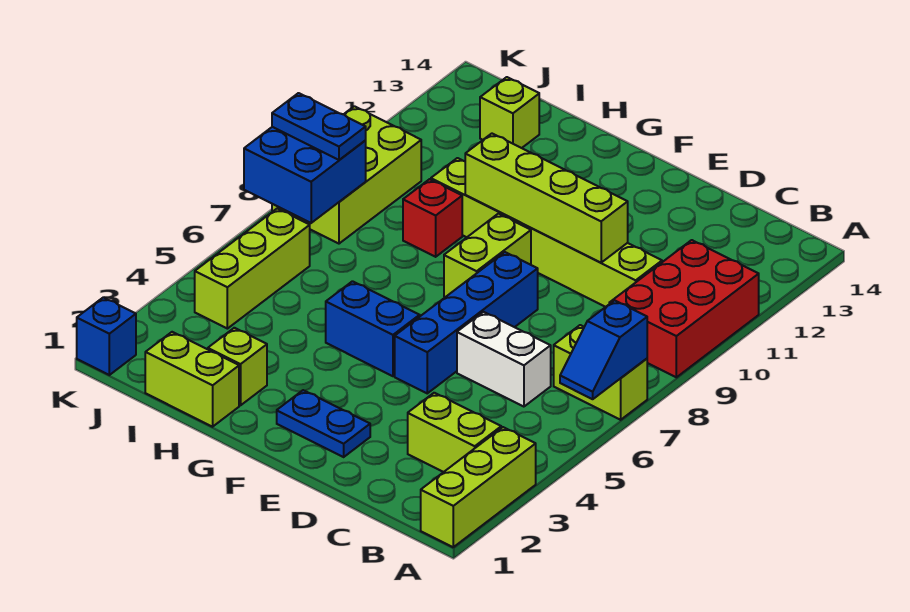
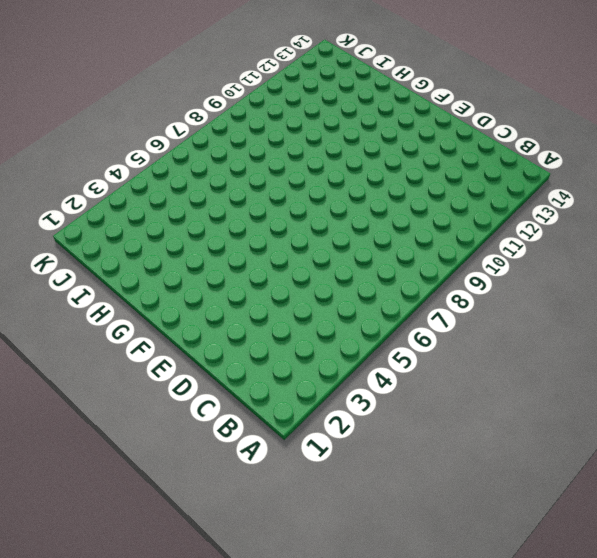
none -> lime 1x3 brick [421,427,536,547]
none -> lime 1x2 brick [554,325,647,420]
none -> red 2x3 brick [609,240,759,377]

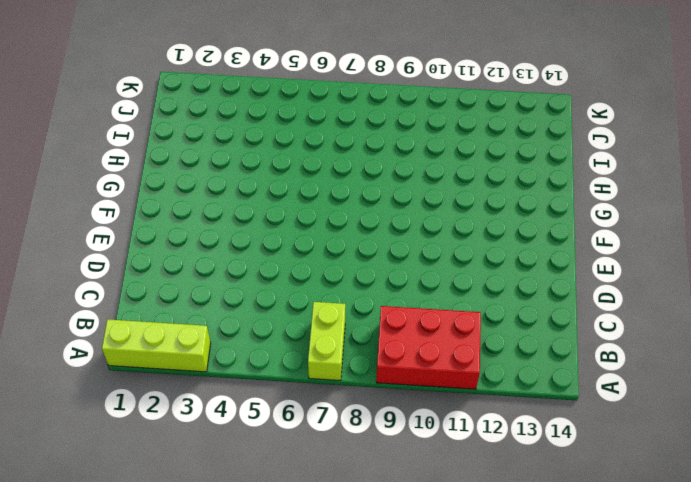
none -> lime 1x2 brick [408,393,501,472]
none -> white 1x2 brick [457,312,551,407]
none -> lime 1x6 brick [431,158,662,307]

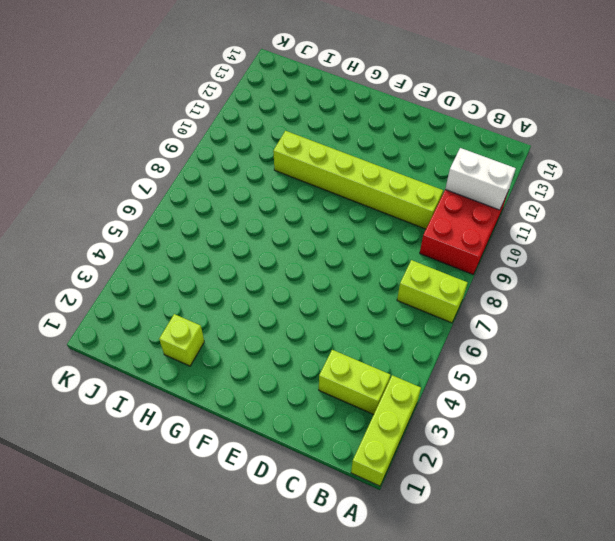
white 1x2 brick [445,148,516,210] -> white 1x2 brick moved to [457,312,551,407]
none -> blue 1x2 plate [277,390,370,457]
none -> blue 1x4 brick [395,252,538,393]
none -> blue 1x2 brick [326,281,420,376]

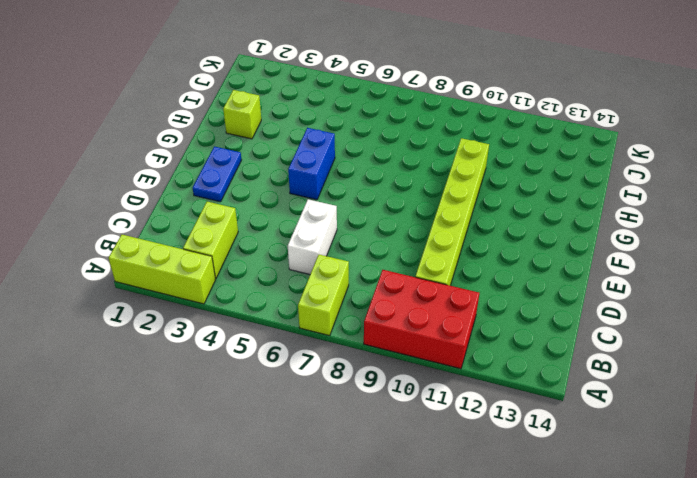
none -> blue 1x4 brick [395,252,538,393]
none -> lime 1x2 brick [444,214,531,297]
none -> lime 1x2 brick [145,332,239,427]

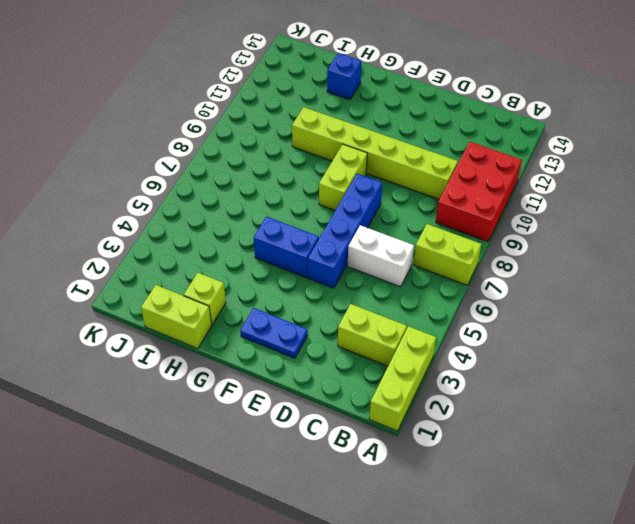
blue 1x1 brick [327,53,361,100] -> blue 1x1 brick moved to [77,297,136,375]
none -> red 1x1 brick [403,179,462,257]
none -> lime 1x1 brick [480,77,539,148]
none -> lime 1x3 brick [195,209,310,329]

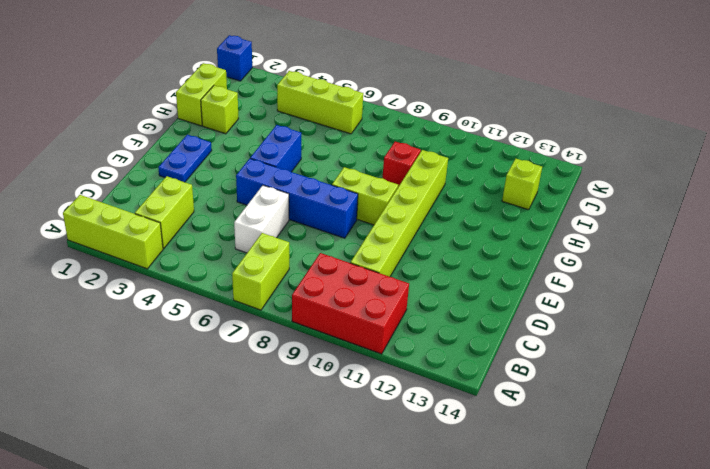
none -> lime 2x3 brick [272,106,421,244]
none -> blue 1x2 slope [560,300,647,399]
none -> lime 1x4 brick [465,134,628,263]

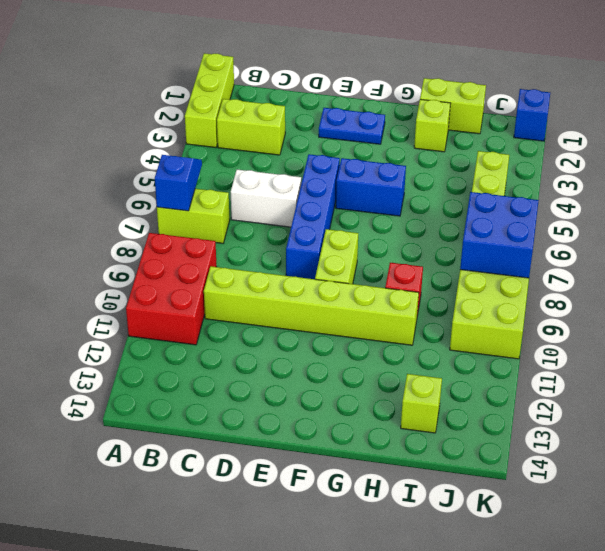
none -> lime 1x4 brick [465,134,628,263]
none -> blue 1x2 plate [272,93,366,160]

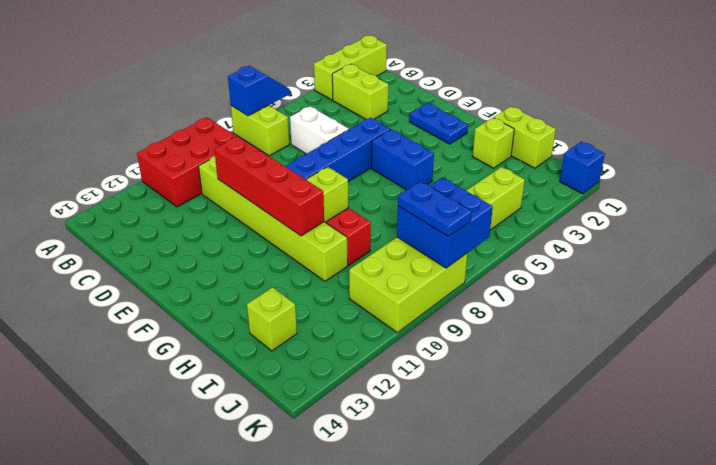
red 1x4 brick [214,136,324,236] -> lime 1x4 brick [465,134,628,263]

